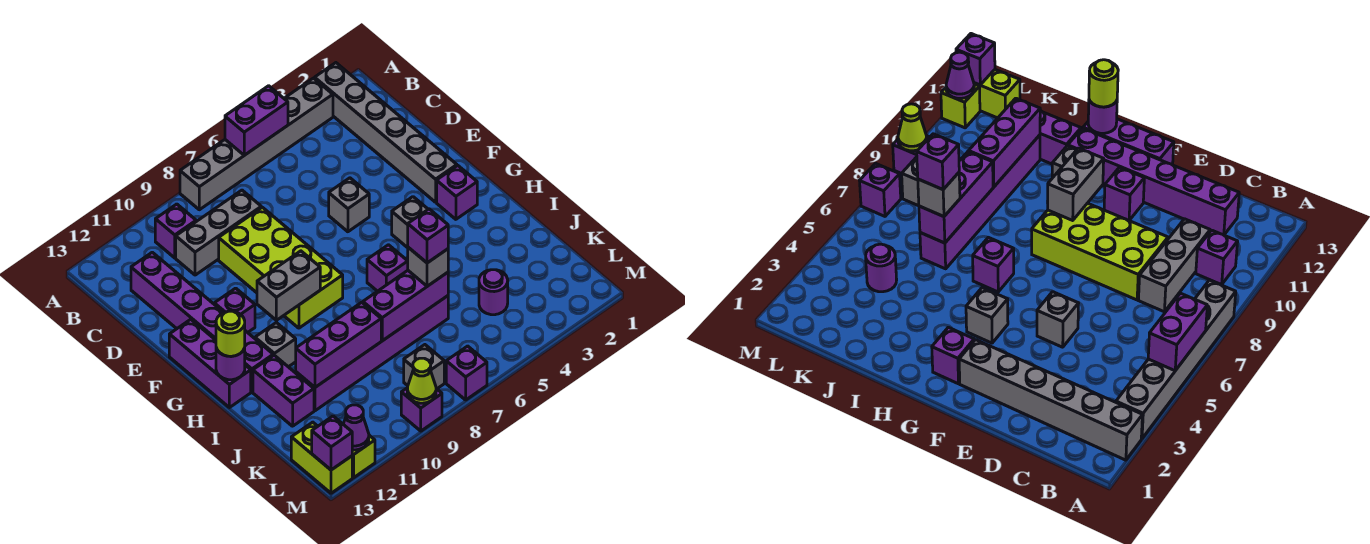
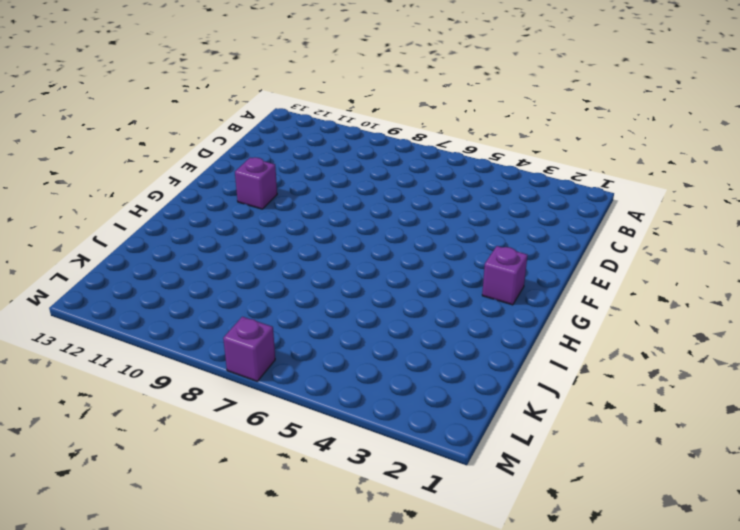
none -> grey 1x6 brick [315,63,457,202]
none -> grey 1x6 brick [180,78,333,210]
none -> purple 1x1 brick [155,204,196,258]
none -> grey 1x3 brick [176,190,261,275]

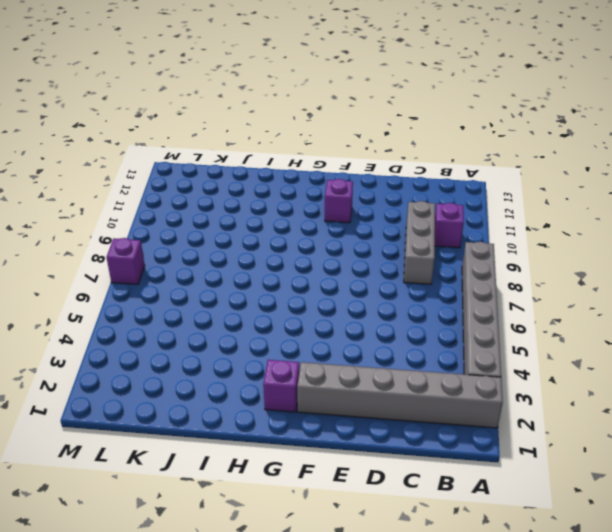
none -> purple 1x6 brick [131,252,273,392]
none -> lime 2x4 brick [219,207,343,328]
none -> grey 1x1 brick [329,178,369,232]
none -> purple 1x3 brick [169,319,251,408]

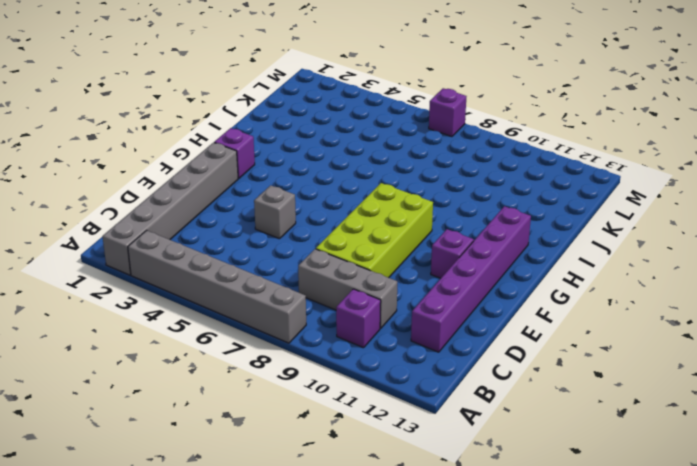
none -> purple 1x3 brick [169,319,251,408]
none -> grey 1x1 brick [392,197,428,248]
none -> purple 1x1 brick [367,245,408,291]
none -> grey 1x1 brick [255,323,296,367]

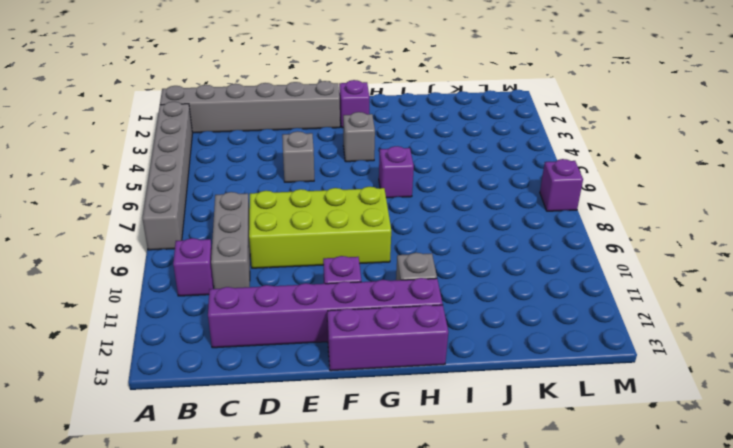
none -> purple 1x2 brick [253,355,314,426]
none -> purple 1x6 brick [296,296,448,411]
none -> purple 1x1 round brick [479,270,508,315]
none -> grey 1x1 brick [404,345,444,389]

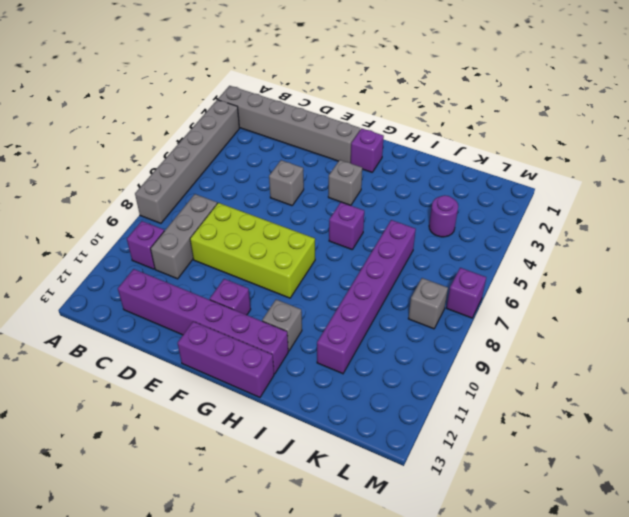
none -> purple 1x2 brick [253,355,314,426]
none -> lime 1x2 brick [291,422,352,493]
none -> purple 1x1 brick [401,388,442,431]
none -> lime 1x1 brick [352,435,375,478]

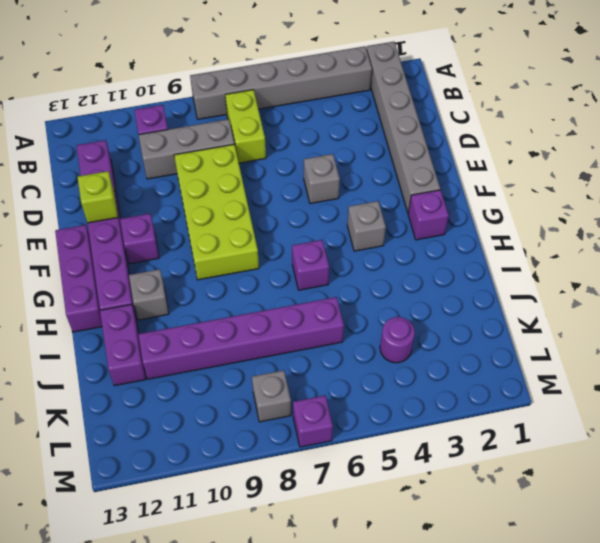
lime 1x2 brick [225,90,266,163] -> lime 1x2 brick moved to [291,422,352,493]
lime 1x1 brick [78,171,118,223] -> lime 1x1 brick moved to [352,435,375,478]
none -> purple 1x1 brick [401,388,442,431]
none -> purple 1x2 brick [225,86,288,155]
none -> grey 1x2 brick [257,251,320,320]
none -> purple 1x1 round brick [216,348,245,380]

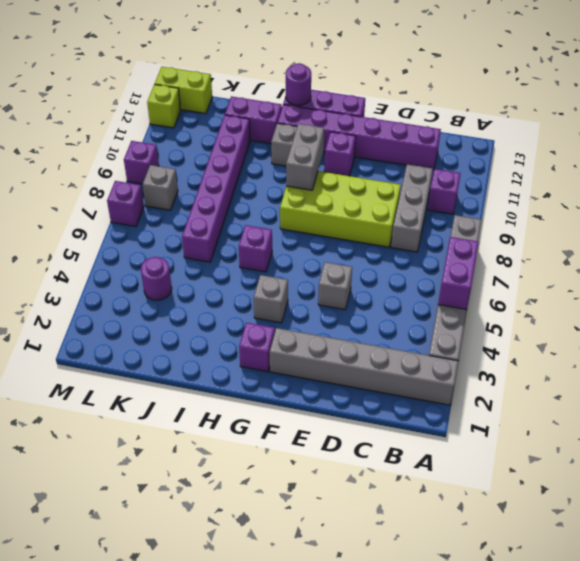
none -> purple 1x3 brick [363,271,448,341]
none -> purple 1x3 brick [296,302,381,387]
none -> lime 1x1 cone [407,358,436,403]
none -> purple 1x1 cone [343,405,369,450]

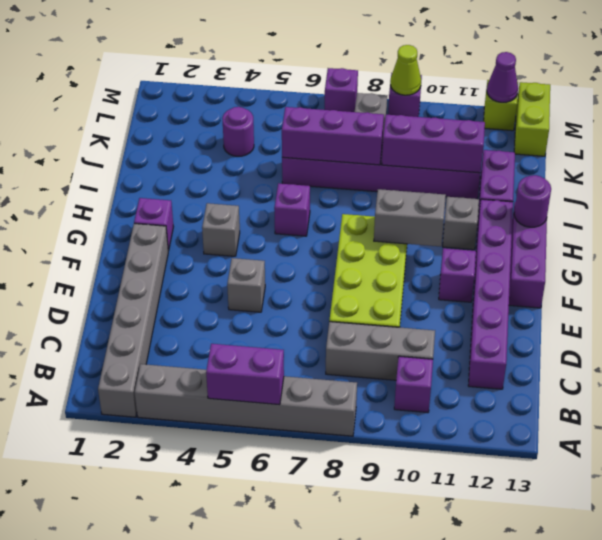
none -> purple 1x1 brick [312,416,352,470]
none -> lime 1x1 round brick [216,311,245,356]
none -> grey 1x1 brick [408,247,448,286]
none -> purple 1x1 brick [408,209,448,263]

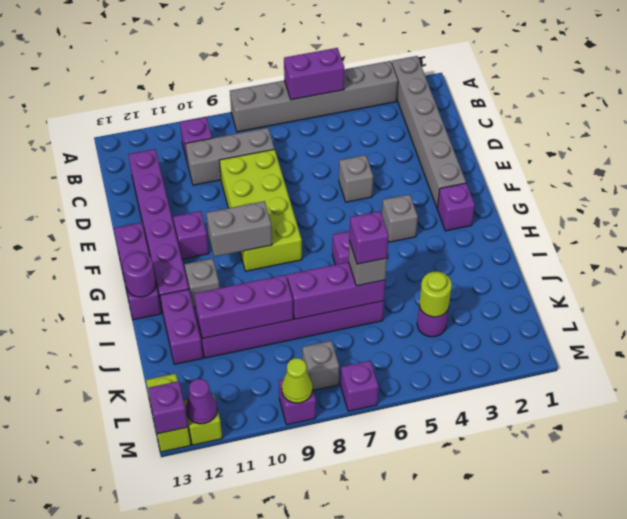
lime 1x1 round brick [419,271,452,317] -> lime 1x1 round brick moved to [216,311,245,356]

